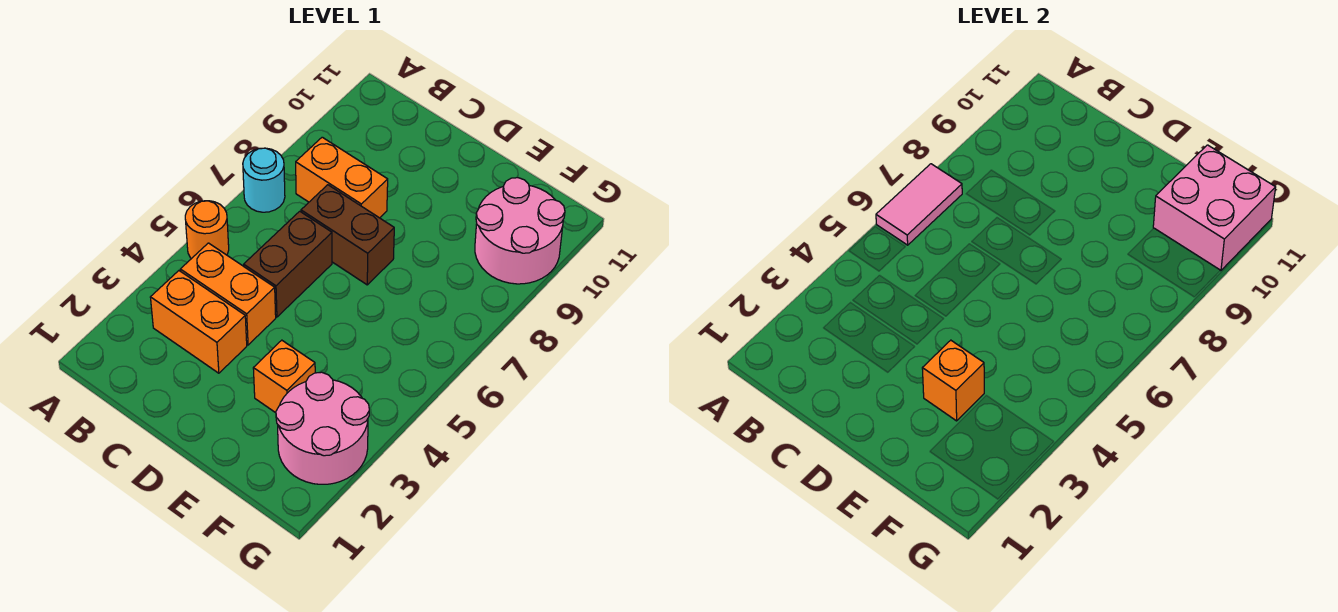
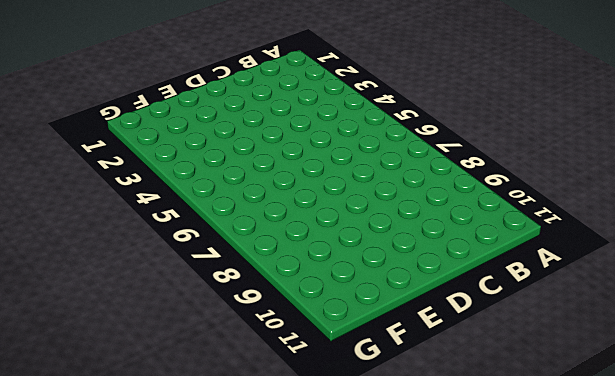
none -> orange 1x1 round brick [185,201,229,259]
none -> cyan 1x1 round brick [243,148,285,212]
none -> orange 1x2 brick [150,271,247,373]

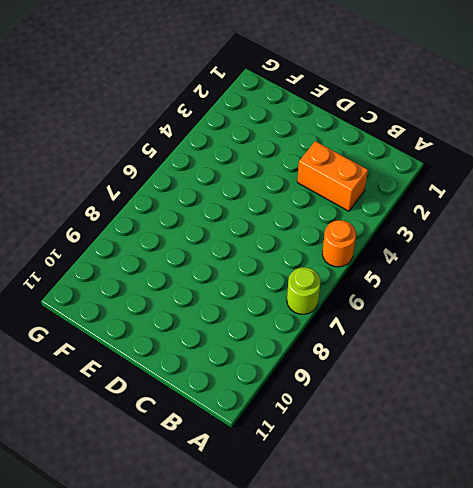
lime 1x1 round brick [287,267,321,314] -> cyan 1x1 round brick [243,148,285,212]
none -> orange 1x2 brick [180,243,276,345]
none -> orange 1x2 brick [296,137,388,218]
none -> brown 1x2 brick [244,211,332,317]

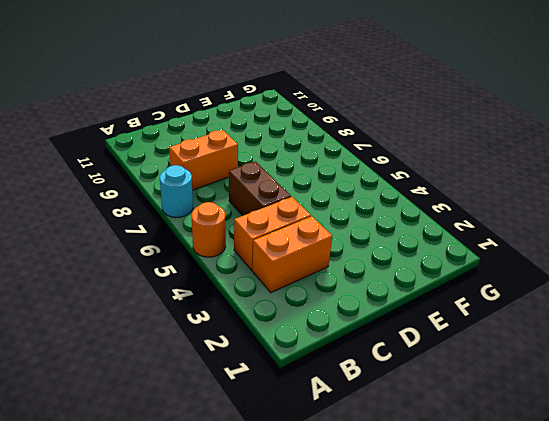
none -> brown 1x2 brick [301,185,394,285]
none -> orange 1x1 brick [253,340,315,413]
none -> pink 2x2 round brick [276,372,369,484]

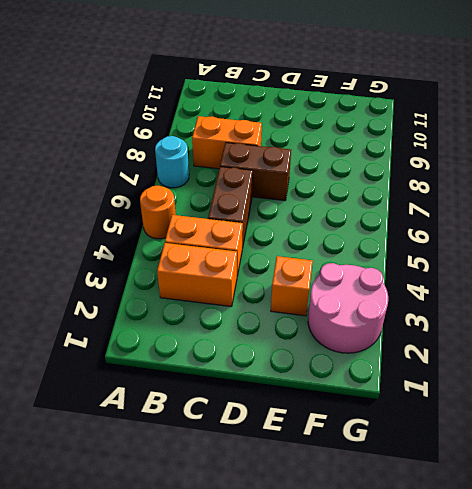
none -> pink 2x2 round brick [475,178,565,284]
none -> pink 1x2 tile [876,164,962,245]
none -> orange 1x1 brick [922,340,984,421]

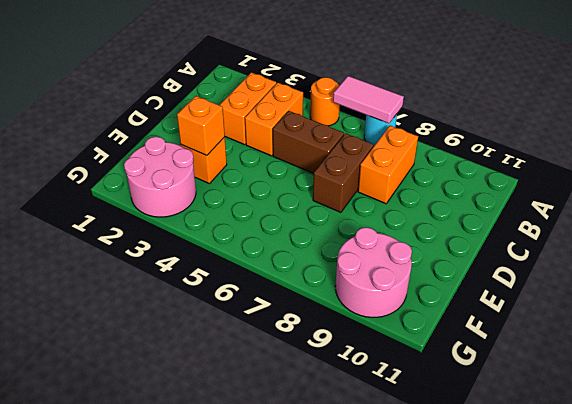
none -> pink 2x2 brick [1153,145,1276,271]

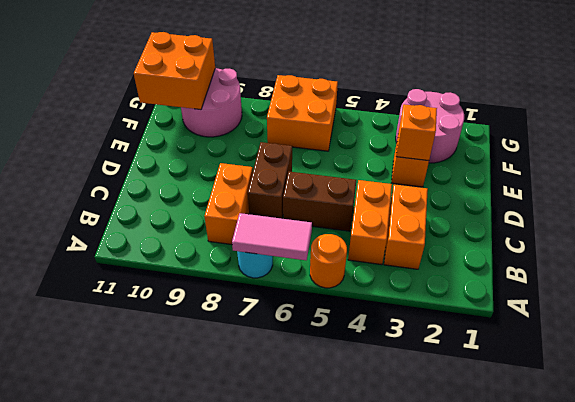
orange 2x2 brick [267,75,338,151] -> none
orange 2x2 brick [134,32,215,110] -> pink 2x2 brick [1153,145,1276,271]

